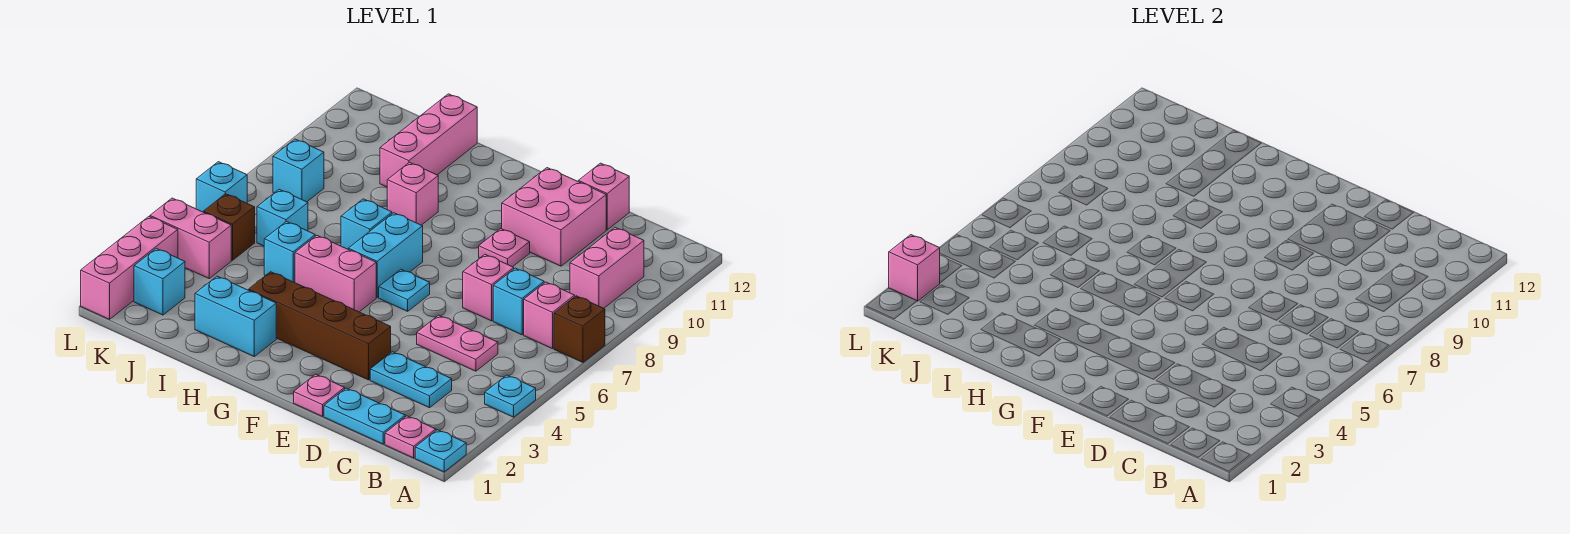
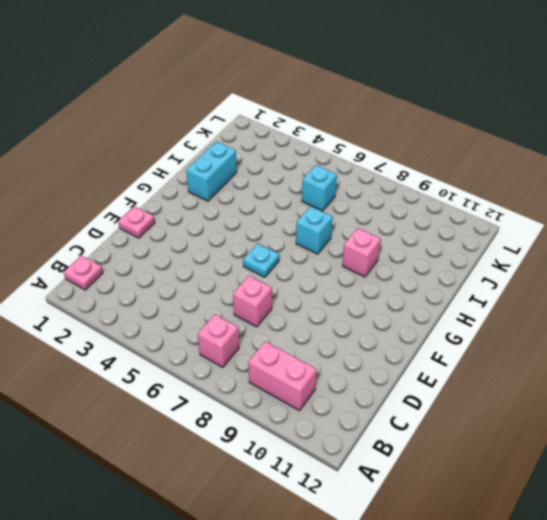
none -> cyan 1x1 plate [415,430,466,472]
none -> cyan 1x1 plate [485,375,536,417]
none -> brown 1x1 brick [554,296,605,362]
none -> cyan 1x2 plate [324,388,405,444]

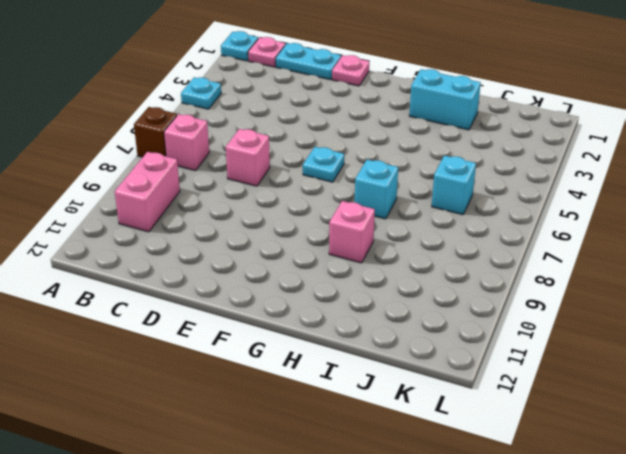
none -> cyan 1x2 plate [370,352,452,408]
none -> pink 1x2 plate [417,315,498,371]
none -> cyan 1x1 brick [493,268,544,335]
none -> pink 2x2 brick [502,168,606,266]

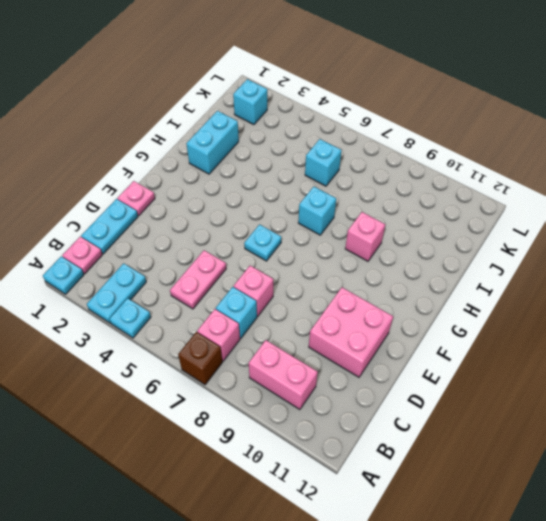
cyan 1x2 plate [87,263,146,323] -> cyan 1x2 plate moved to [370,352,452,408]
none -> pink 1x1 brick [578,163,629,230]
none -> brown 1x4 brick [249,272,391,380]
none -> pink 1x1 plate [479,229,530,267]
none -> pink 1x2 brick [295,236,376,312]

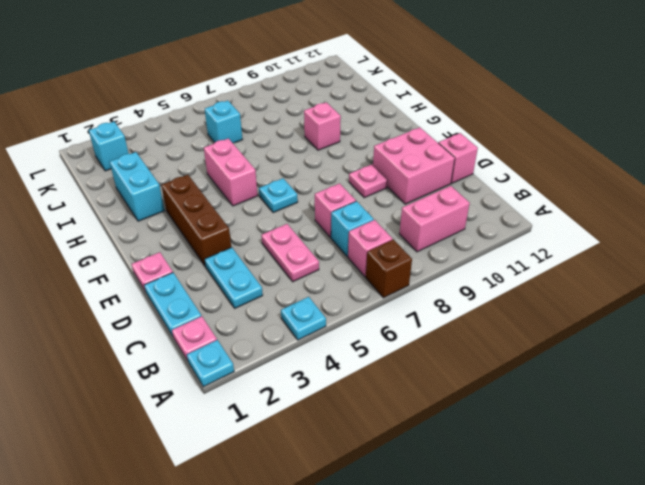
brown 1x3 brick [161,175,231,266] -> brown 1x4 brick [249,272,391,380]
none -> cyan 1x2 brick [348,213,423,297]
none -> cyan 1x1 brick [341,199,392,249]
none -> cyan 1x1 brick [264,222,315,283]
none -> pink 1x3 brick [380,94,477,187]

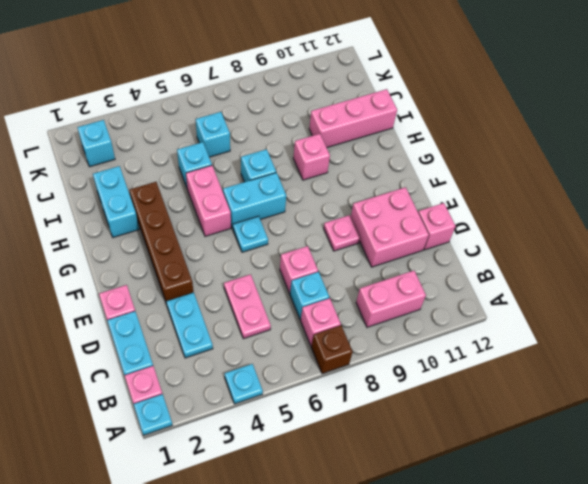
none -> pink 1x2 brick [150,198,231,278]
none -> brown 1x1 brick [204,194,255,260]
none -> cyan 1x1 brick [273,139,324,202]
none -> pink 1x3 brick [81,217,178,319]

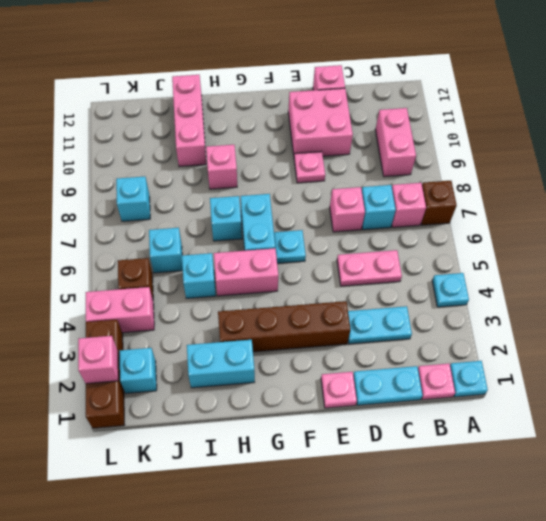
brown 1x3 brick [86,320,125,428] -> pink 1x3 brick [81,217,178,319]
none -> cyan 1x1 brick [196,162,247,212]

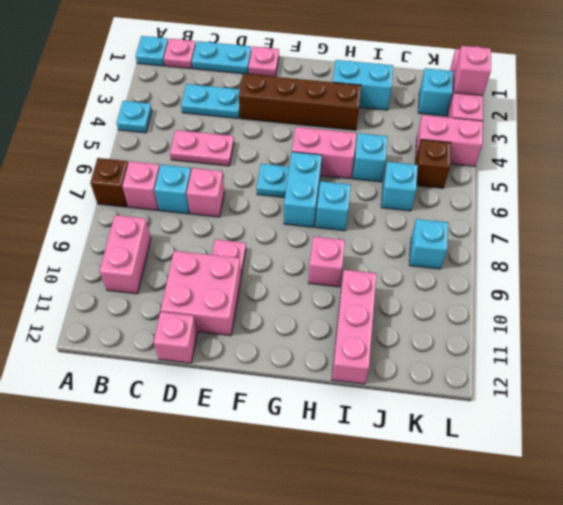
none -> cyan 1x1 brick [196,162,247,212]

